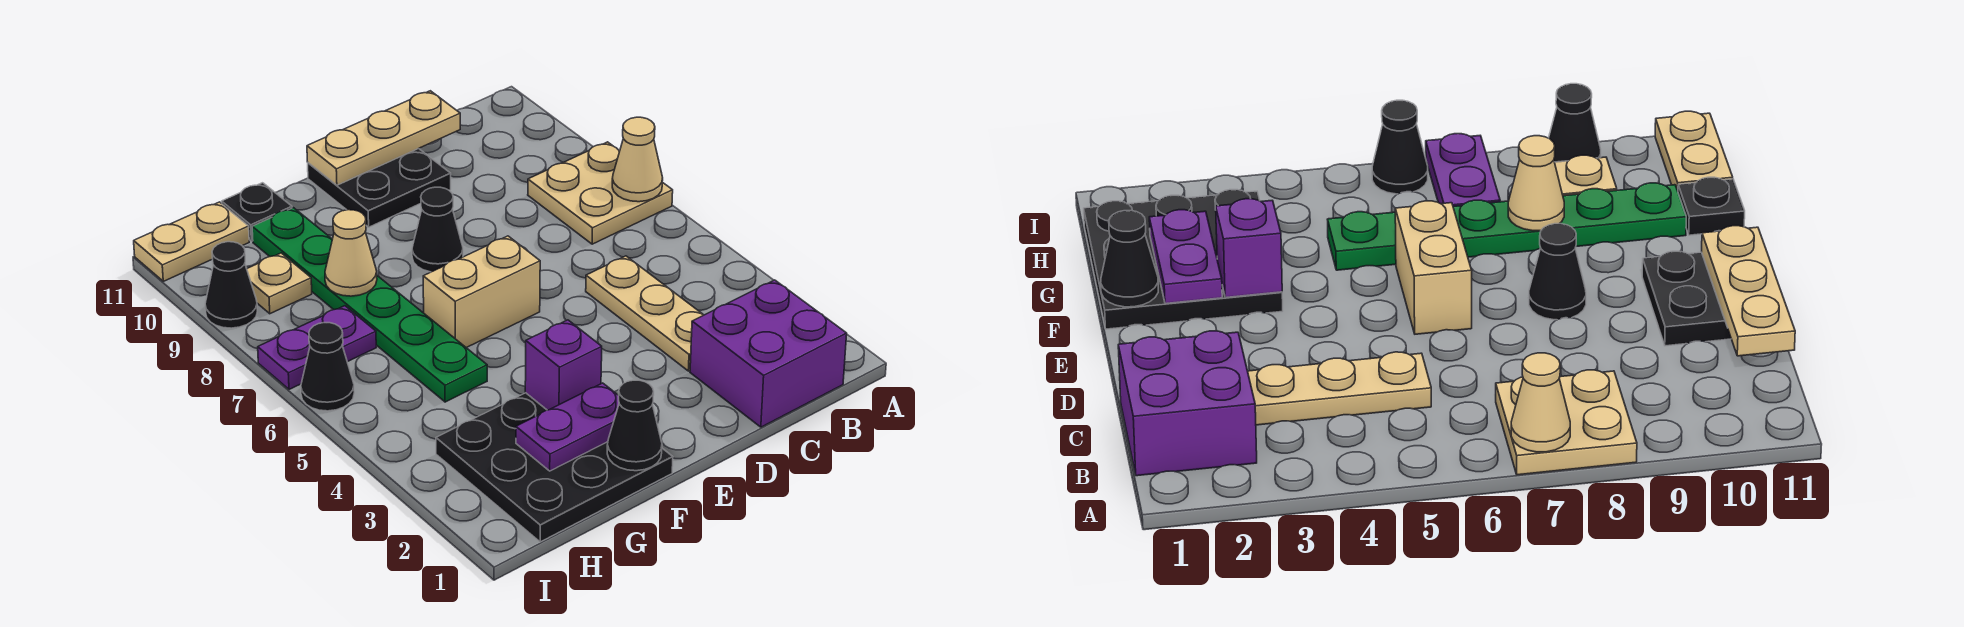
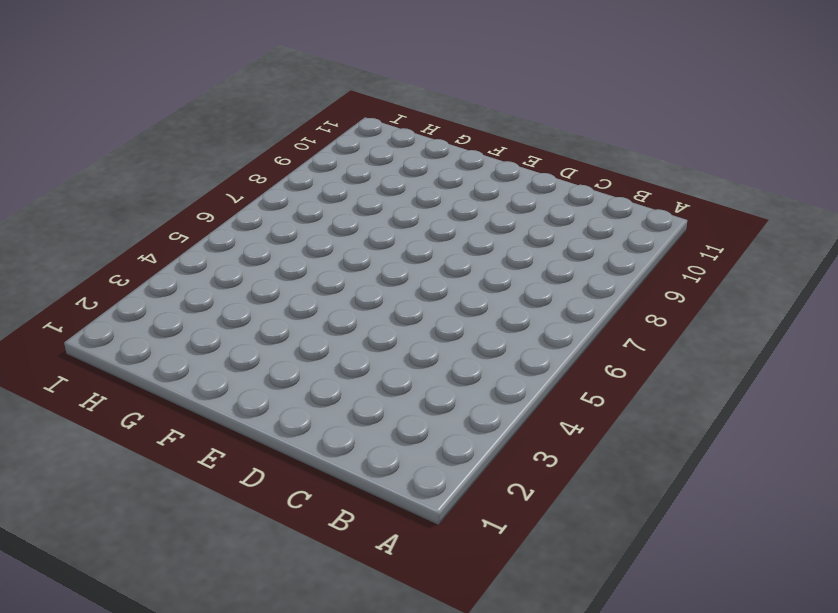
none -> tan 2x2 plate [528,142,673,244]
none -> purple 2x2 brick [690,280,847,427]
none -> tan 1x3 plate [586,256,703,371]

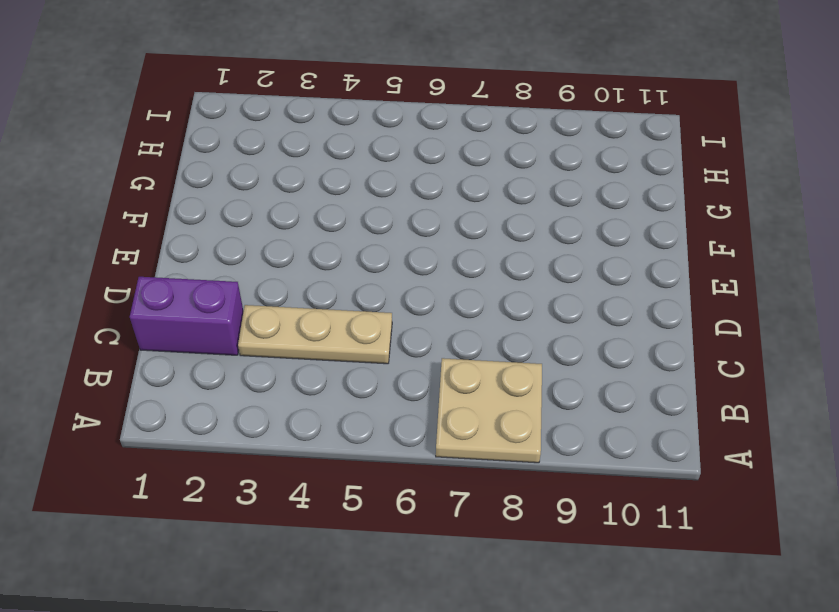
purple 1x2 brick [130,277,244,355] -> purple 2x2 brick [690,280,847,427]
none -> black 2x2 plate [308,149,451,227]
none -> tan 1x2 brick [423,236,540,348]
none -> black 1x1 cone [412,187,463,272]

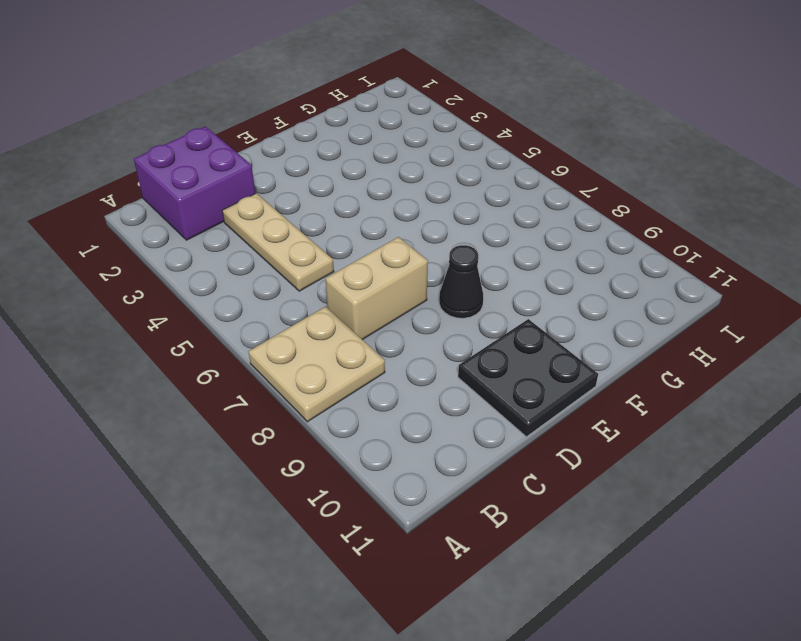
tan 1x2 brick [325,237,428,340] -> tan 1x2 brick moved to [423,236,540,348]
none -> black 3x3 plate [436,393,673,542]
none -> green 1x6 plate [252,208,487,402]
none -> black 1x1 plate [222,183,292,241]

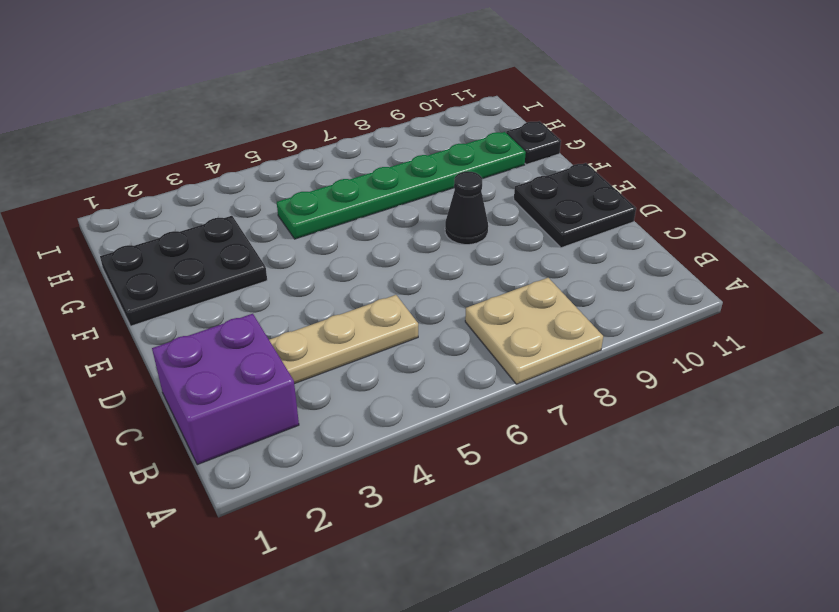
black 2x3 plate [100,216,267,326] -> black 3x3 plate [436,393,673,542]
none -> tan 1x2 brick [423,236,540,348]
none -> purple 1x2 plate [258,306,376,389]
none -> tan 1x1 plate [247,253,312,314]

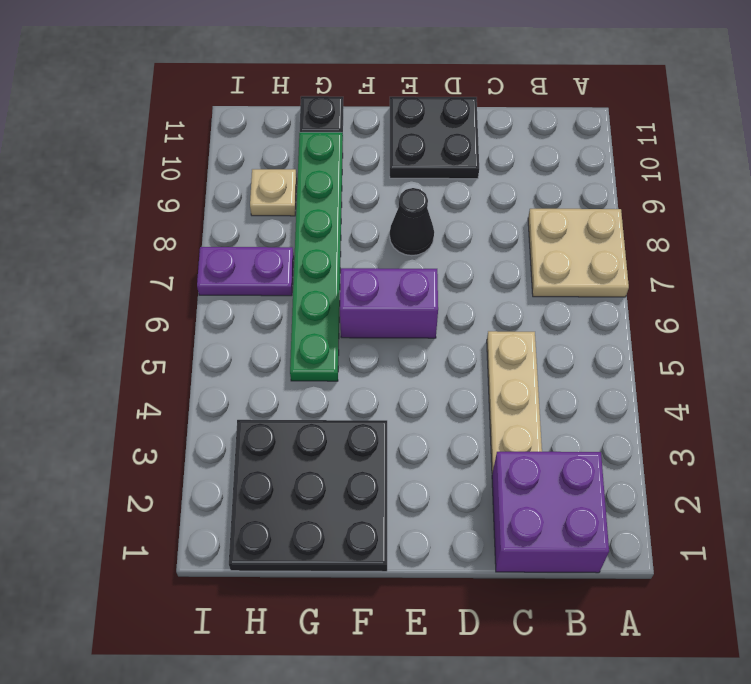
purple 1x2 brick [340,268,438,338] -> tan 1x2 brick [423,236,540,348]
none -> tan 1x2 plate [134,202,249,281]
none -> black 1x1 cone [301,323,354,411]
none -> black 1x1 cone [205,242,257,328]

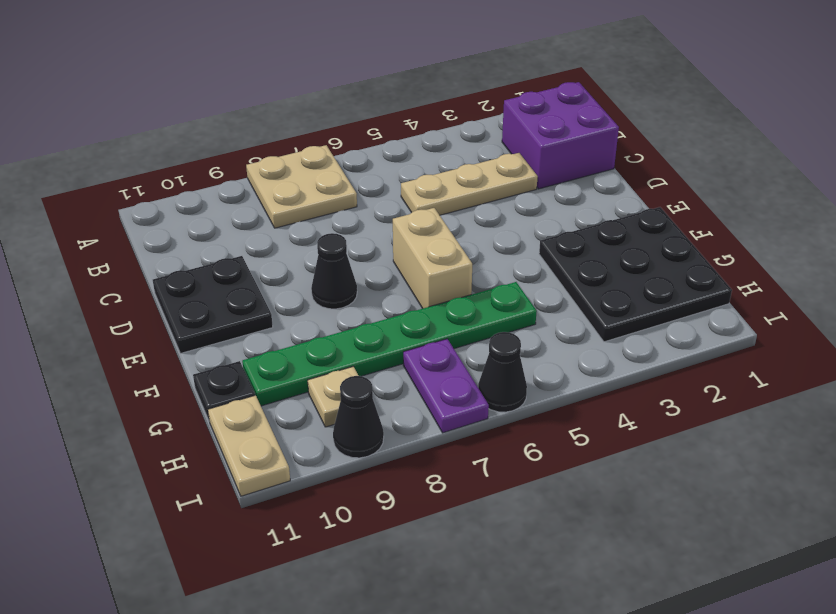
none -> tan 1x1 cone [612,117,663,202]
none -> tan 1x3 plate [307,91,460,185]
none -> black 1x1 cone [607,380,662,471]

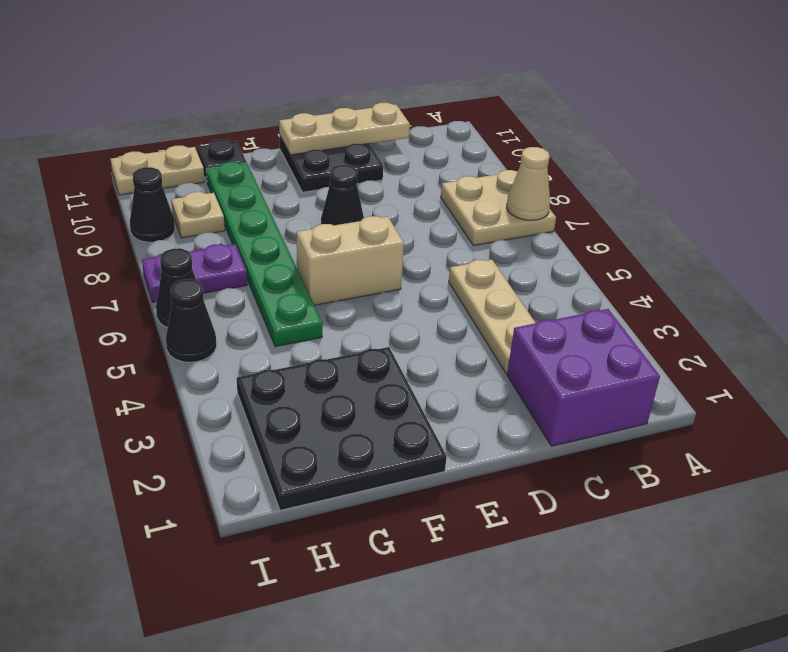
black 1x1 cone [166,279,217,362] -> black 1x1 cone moved to [607,380,662,471]
none -> purple 1x2 plate [516,383,619,471]
none -> purple 1x1 brick [525,320,602,410]
none -> tan 1x1 cone [325,210,377,296]

